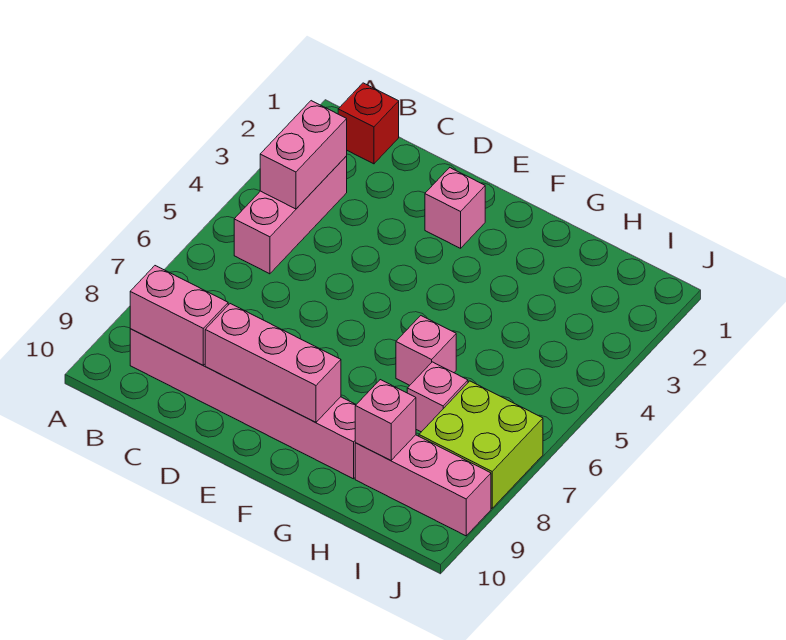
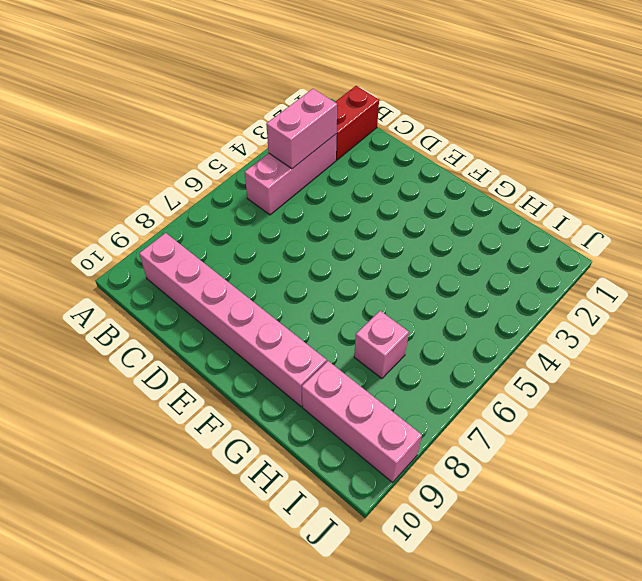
red 1x2 brick [335,86,379,160] -> red 1x1 brick [338,83,399,164]
none -> pink 1x1 brick [425,168,485,248]
none -> pink 1x1 brick [396,316,456,385]
none -> lime 2x2 brick [419,381,543,508]

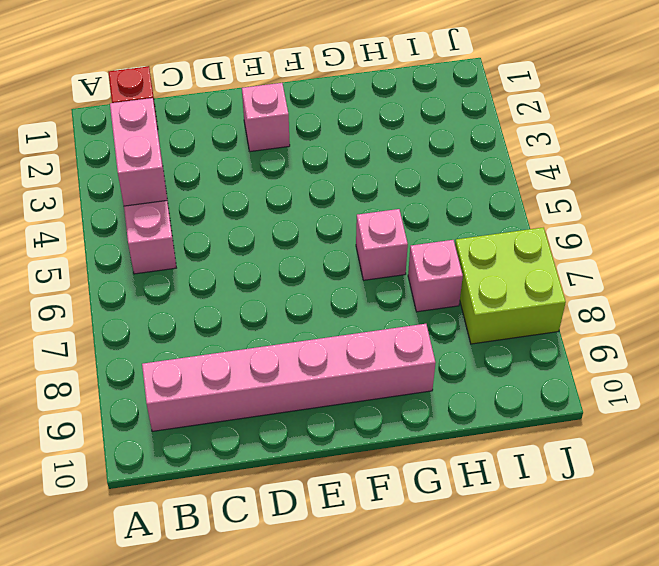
none -> pink 1x3 brick [355,435,491,536]
none -> pink 1x2 brick [130,266,228,365]
none -> pink 1x3 brick [205,304,341,422]

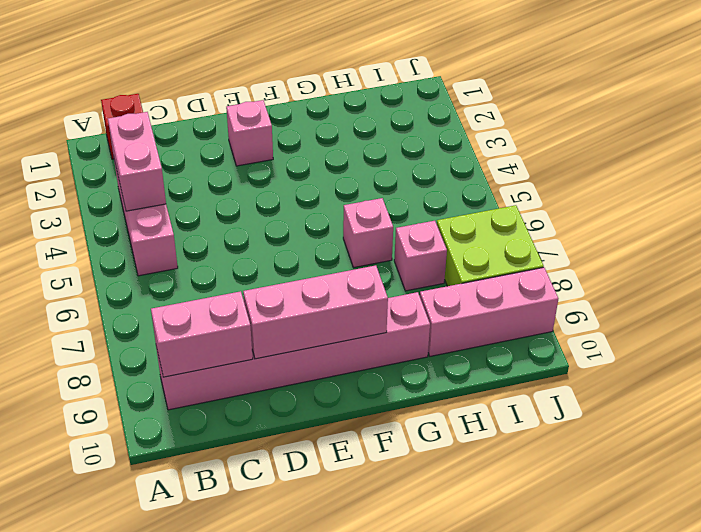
none -> pink 1x1 brick [355,380,416,461]

